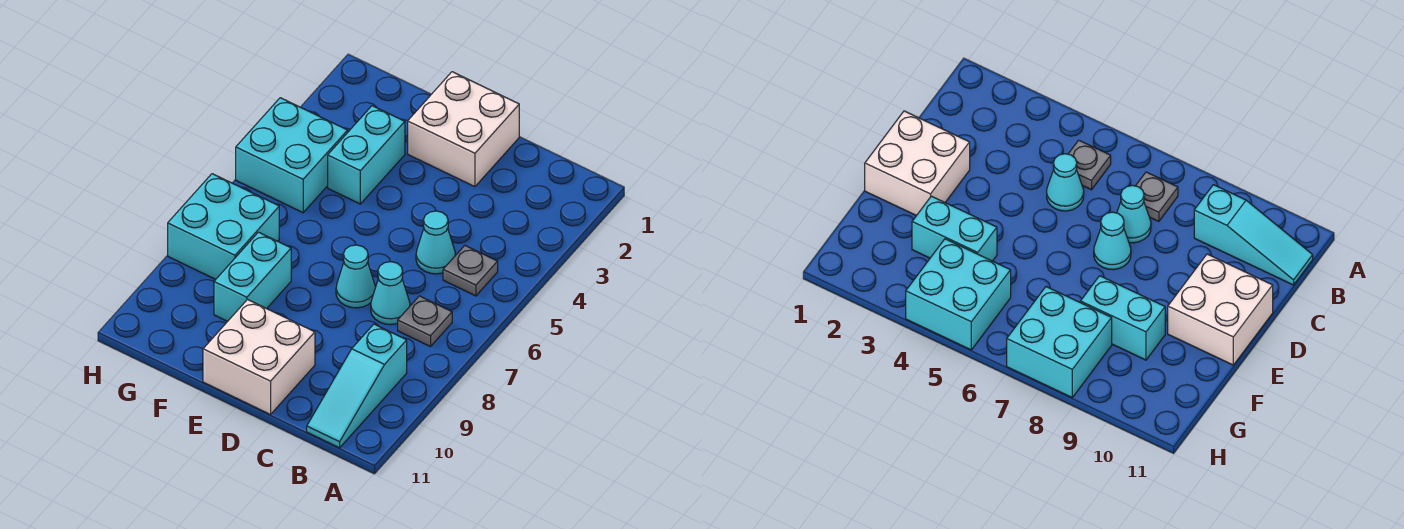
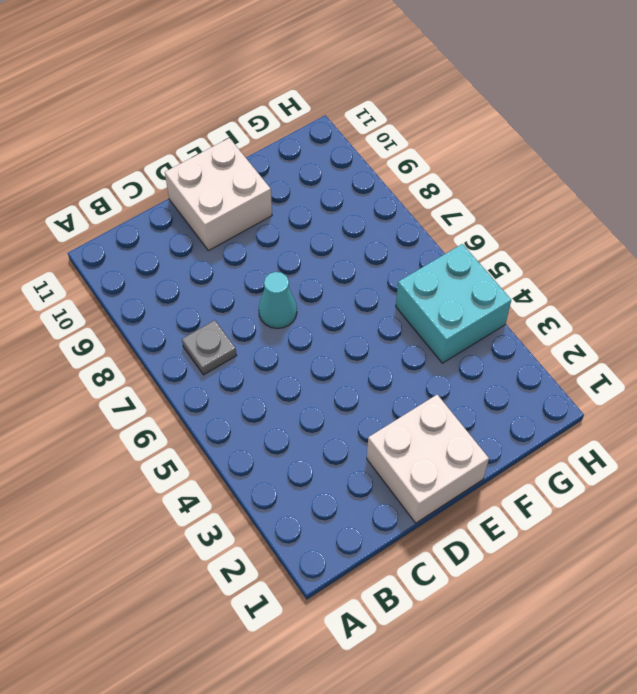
none -> grey 1x1 plate [443,246,498,296]
none -> cyan 1x3 slope [307,324,407,448]
none -> cyan 1x1 cone [416,211,455,274]

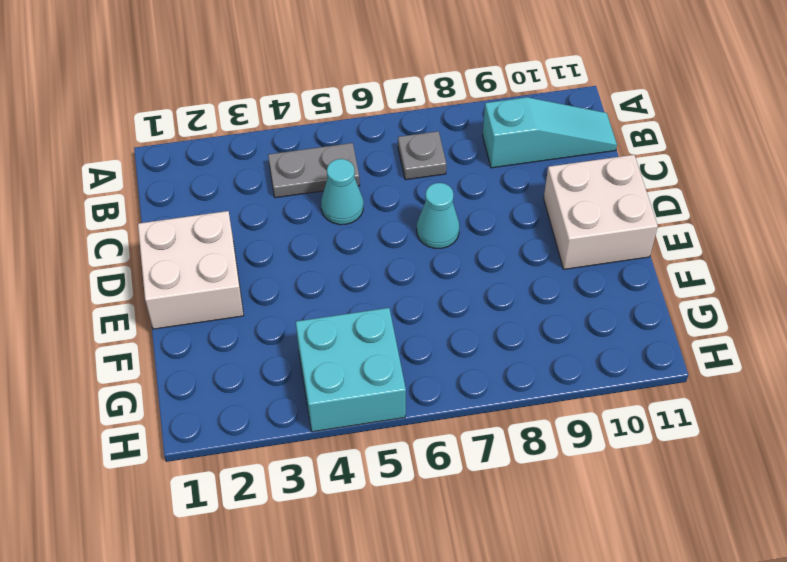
grey 1x2 plate [268,143,360,198] -> grey 1x1 plate [443,246,498,296]
none -> cyan 1x1 cone [371,262,410,325]
none -> cyan 1x2 brick [328,106,405,204]
none -> cyan 1x2 brick [214,232,291,321]

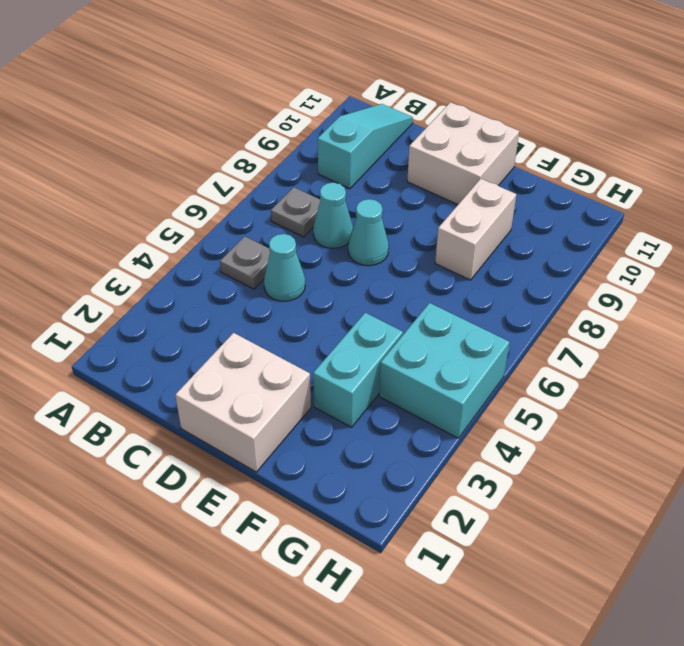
white 1x2 brick [435,179,516,280] -> cyan 1x2 brick [214,232,291,321]
none -> cyan 2x2 brick [168,174,279,279]

